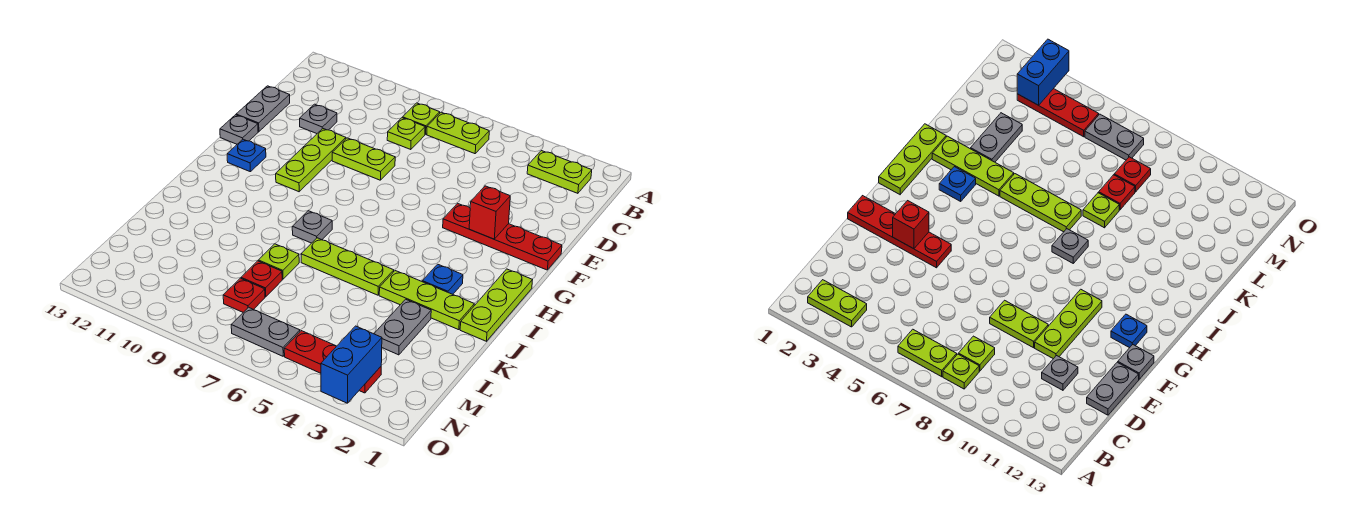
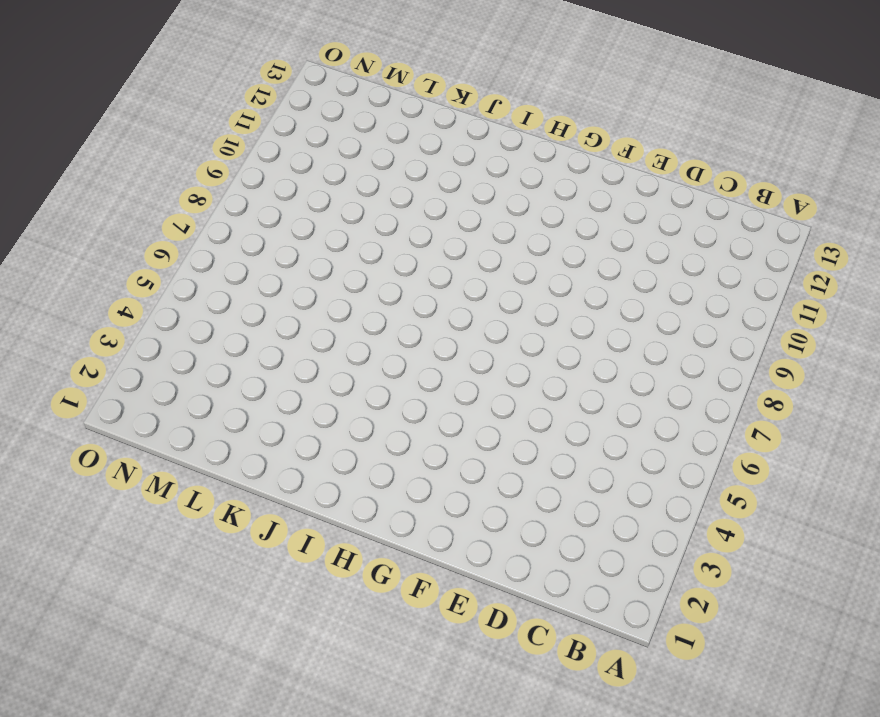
none -> lime 1x2 plate [527,151,592,193]
none -> lime 1x2 plate [427,112,489,154]
none -> lime 1x1 plate [402,103,440,134]

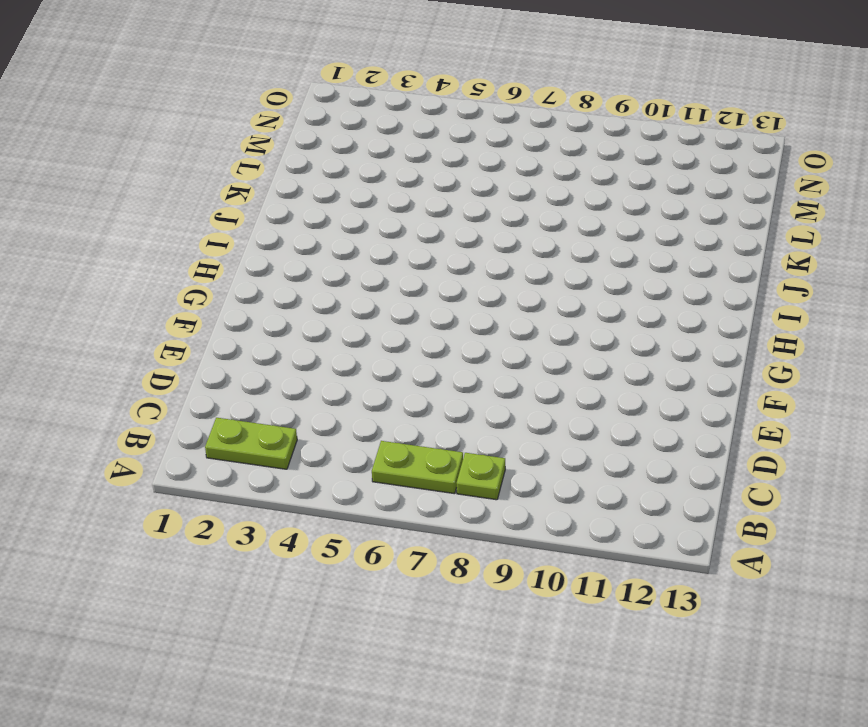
none -> lime 1x1 plate [387,118,425,150]
none -> grey 1x1 plate [300,104,337,134]
none -> grey 1x2 plate [236,86,290,132]

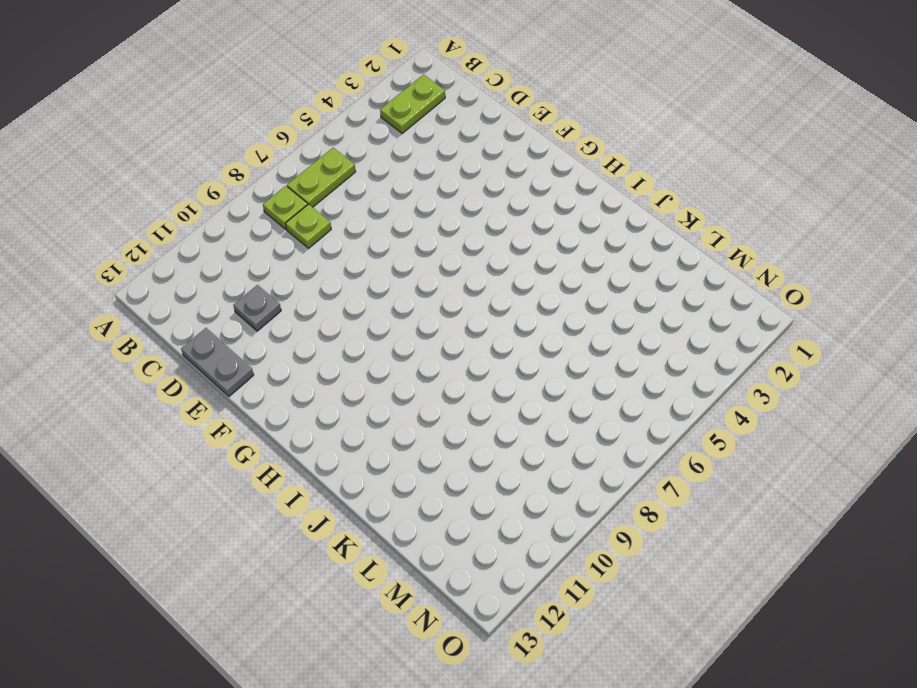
none -> lime 1x2 plate [332,138,395,180]
none -> lime 1x3 plate [276,129,346,192]
none -> red 1x4 plate [443,203,562,270]

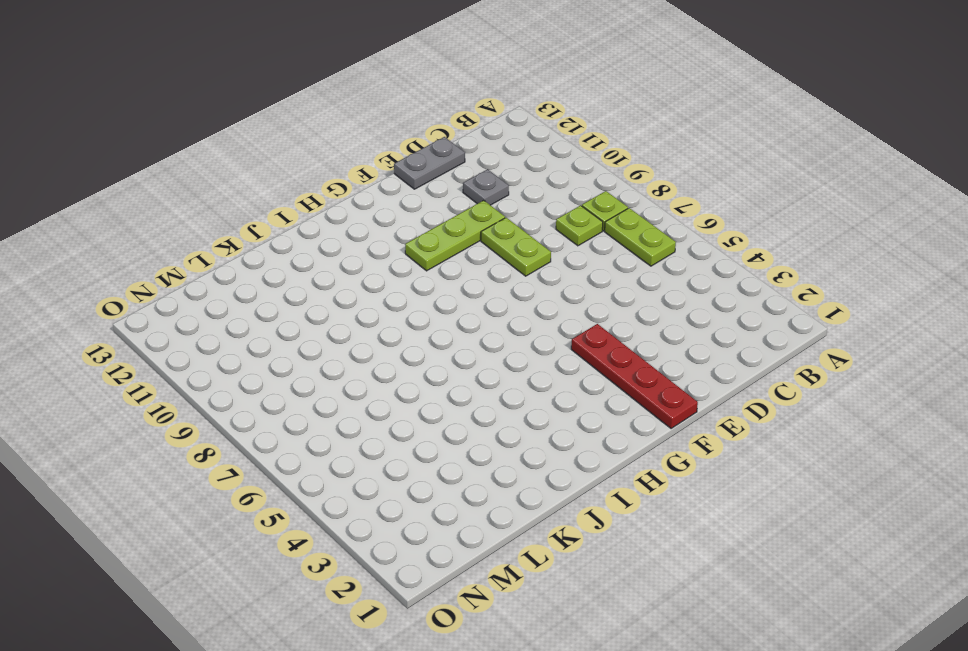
none -> lime 1x2 plate [527,151,592,193]
none -> grey 1x1 plate [220,115,258,144]
none -> blue 1x1 plate [227,139,266,172]

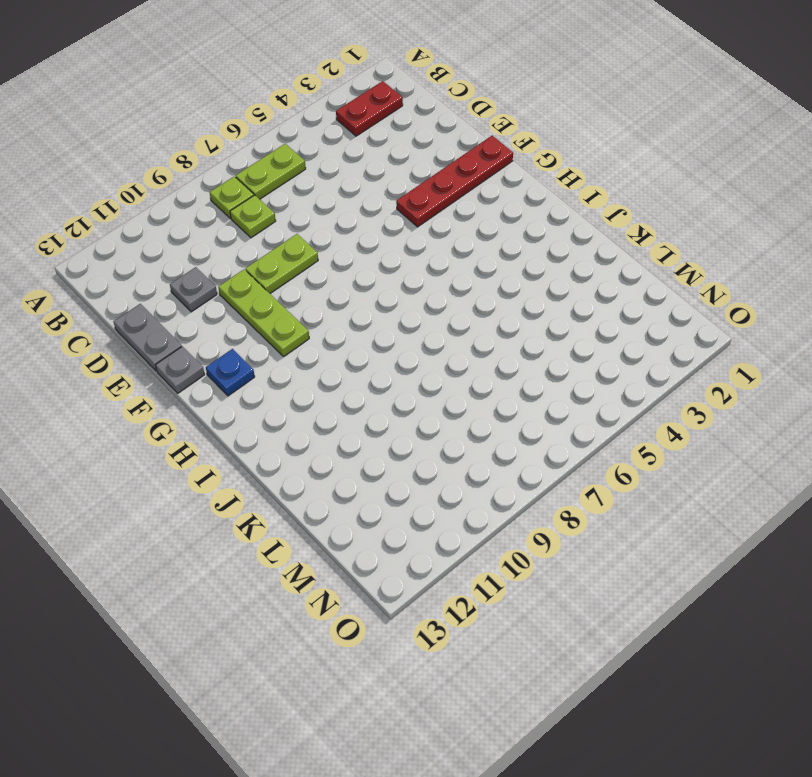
red 1x2 plate [336,81,403,136] -> lime 1x2 plate [527,151,592,193]
none -> lime 1x3 plate [460,269,532,341]
none -> blue 1x1 plate [422,264,463,294]
none -> grey 1x1 plate [292,211,332,243]

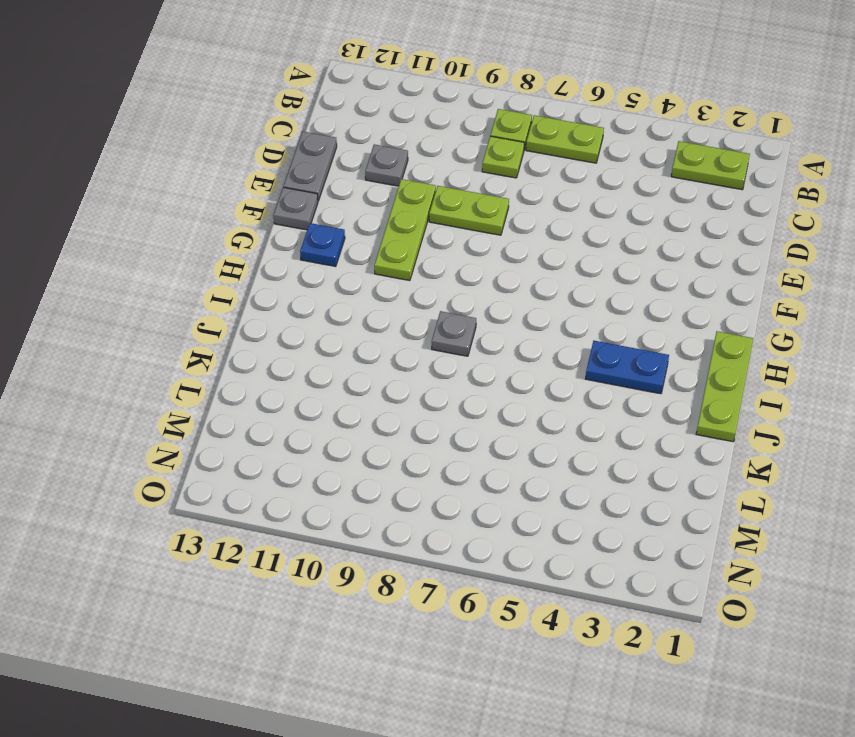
blue 1x2 plate [585,341,669,394] -> blue 1x1 plate [422,264,463,294]
none -> red 1x4 plate [443,203,562,270]
none -> lime 1x3 plate [379,271,474,330]
none -> lime 1x3 plate [301,238,394,295]

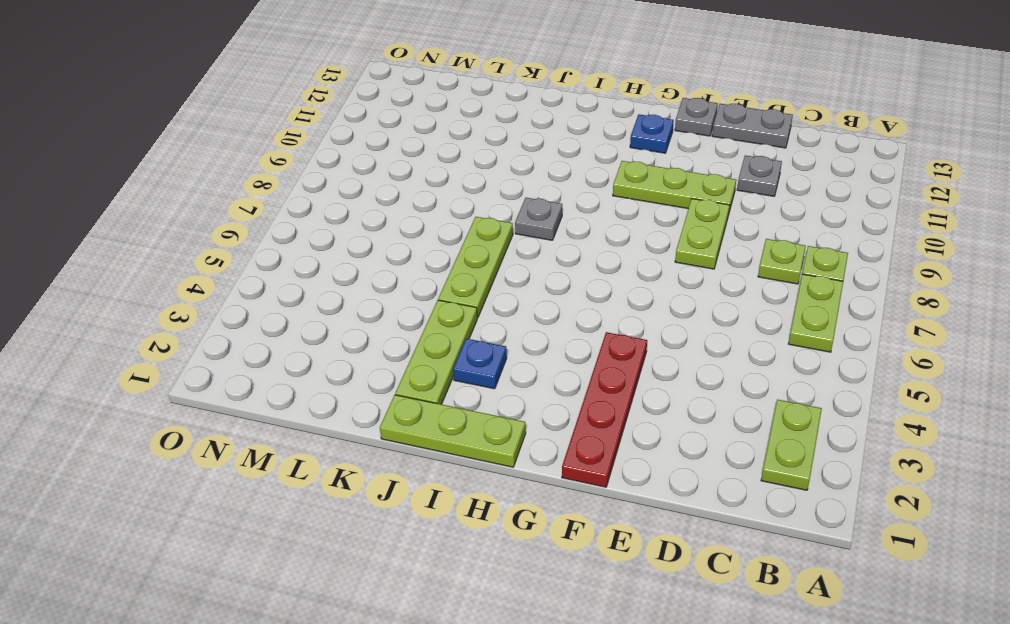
none -> grey 1x2 plate [374,299,431,355]
none -> lime 1x1 plate [258,244,299,279]
none -> red 1x1 plate [241,261,282,297]

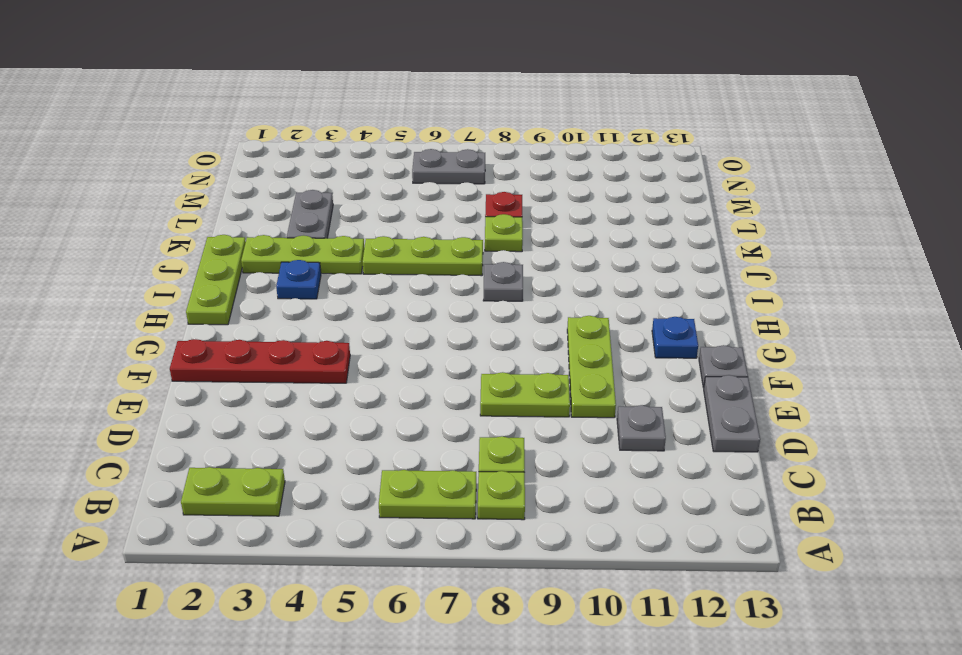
none -> red 1x1 plate [223,278,265,312]
none -> red 1x3 plate [284,331,381,393]
none -> red 1x1 brick [469,186,510,239]

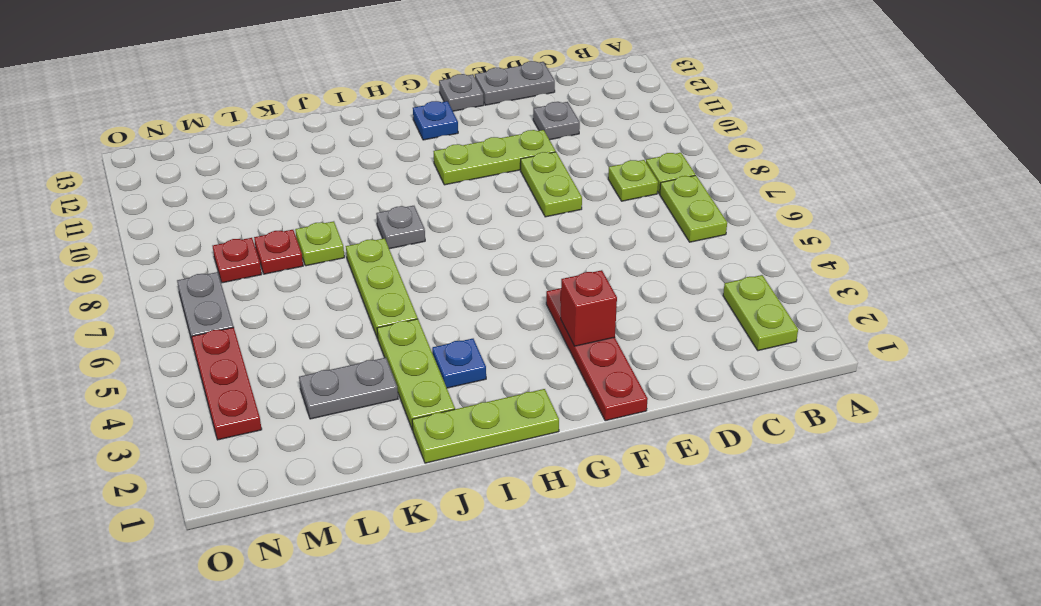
none -> blue 1x2 brick [321,326,382,403]

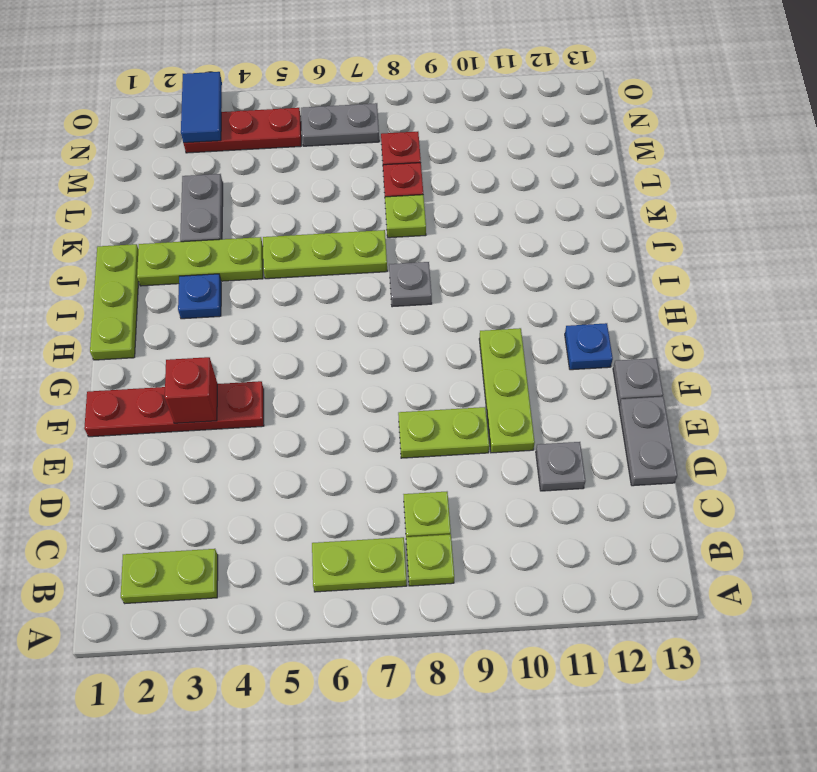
blue 1x2 tile [181,72,222,143] -> blue 1x2 brick [321,326,382,403]

